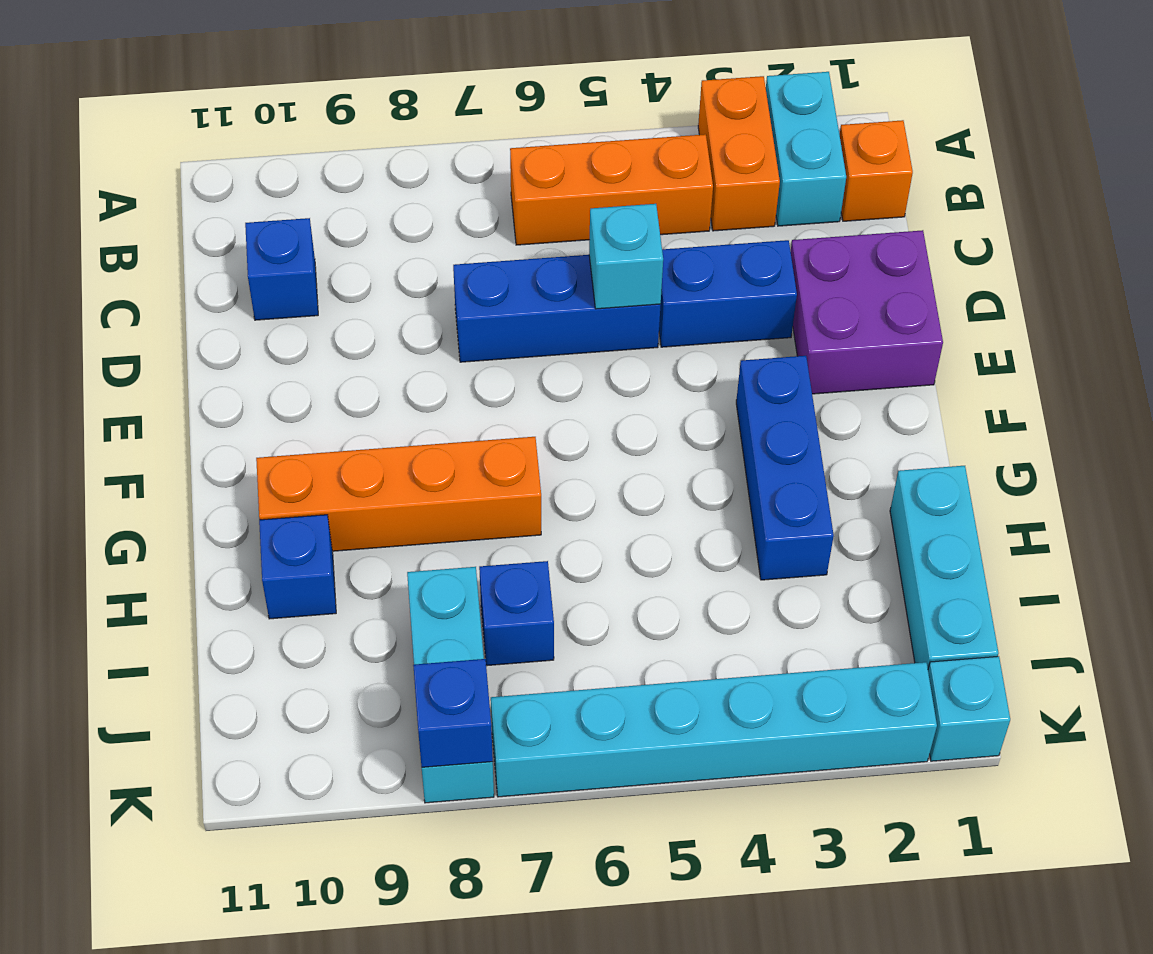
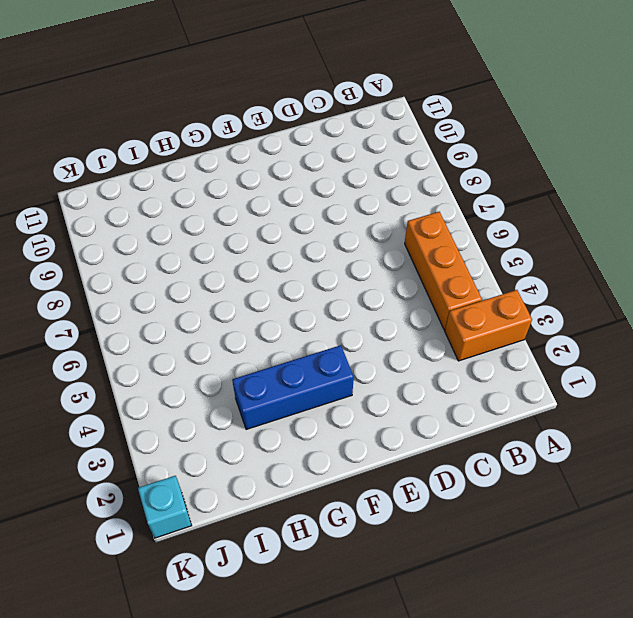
none -> cyan 1x2 brick [766,72,846,226]
none -> orange 1x1 brick [840,120,913,221]
none -> blue 1x1 brick [245,218,318,320]

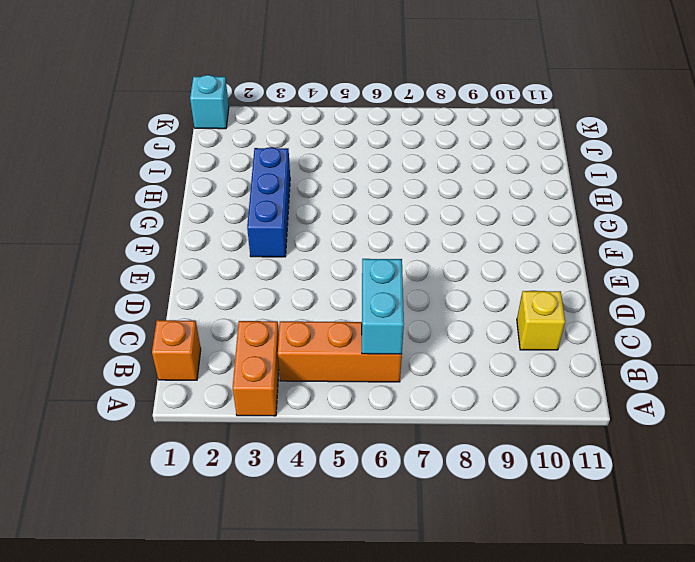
cyan 1x2 brick [362,259,404,354] -> cyan 1x2 brick moved to [766,72,846,226]
yellow 1x1 brick [517,291,565,350] -> blue 1x1 brick [245,218,318,320]
none -> purple 2x2 brick [791,230,943,394]
none -> blue 1x2 brick [659,240,797,347]
none -> blue 1x3 brick [453,255,661,362]

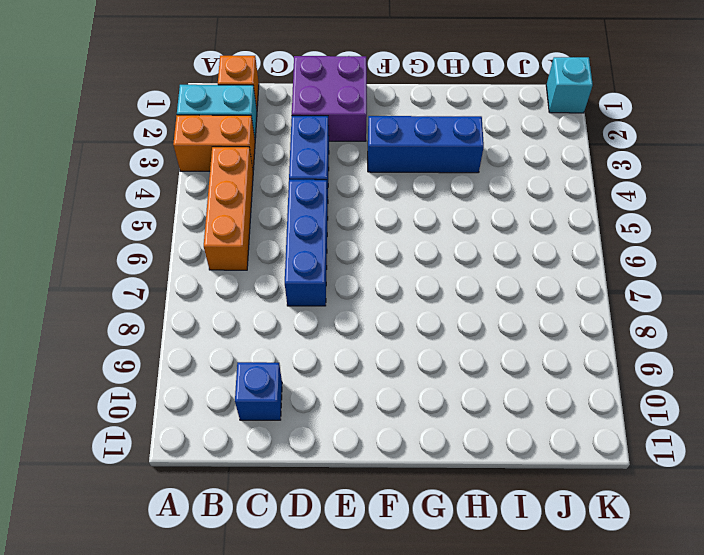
none -> orange 1x4 brick [256,437,541,551]
none -> cyan 1x3 brick [890,466,998,668]
none -> blue 1x1 brick [259,515,336,619]

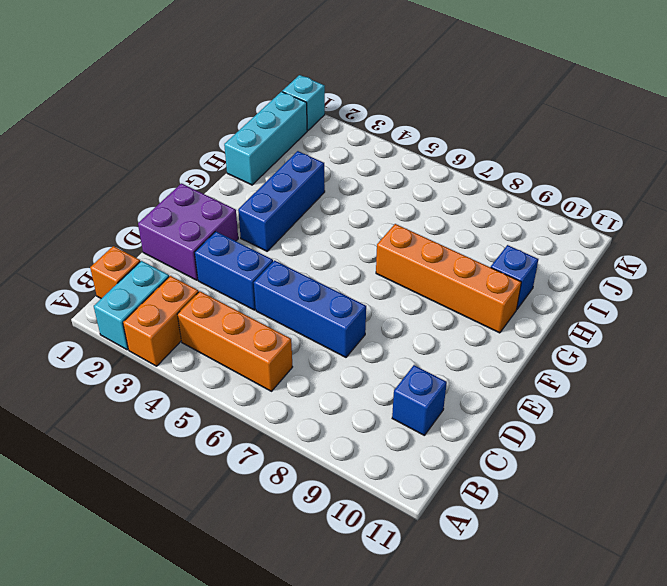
none -> blue 1x1 brick [479,561,554,666]
none -> cyan 1x3 brick [407,567,494,803]
none -> cyan 1x6 brick [491,662,937,797]

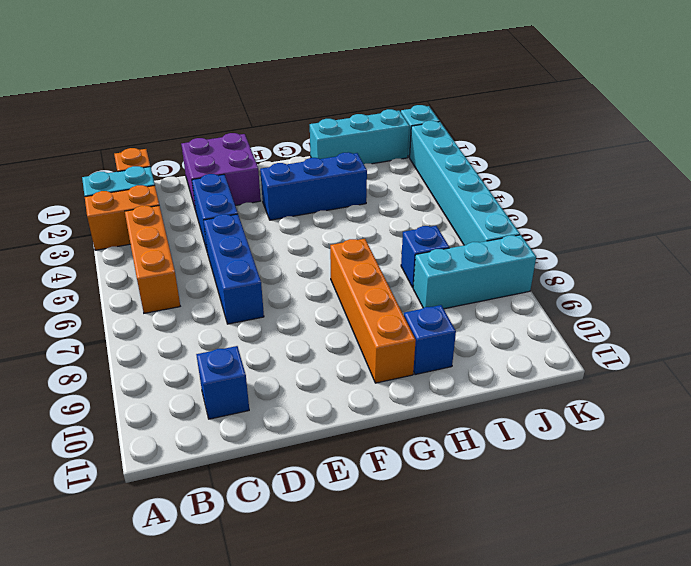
none -> cyan 1x1 brick [589,204,663,309]
none -> blue 1x1 brick [413,659,493,767]

